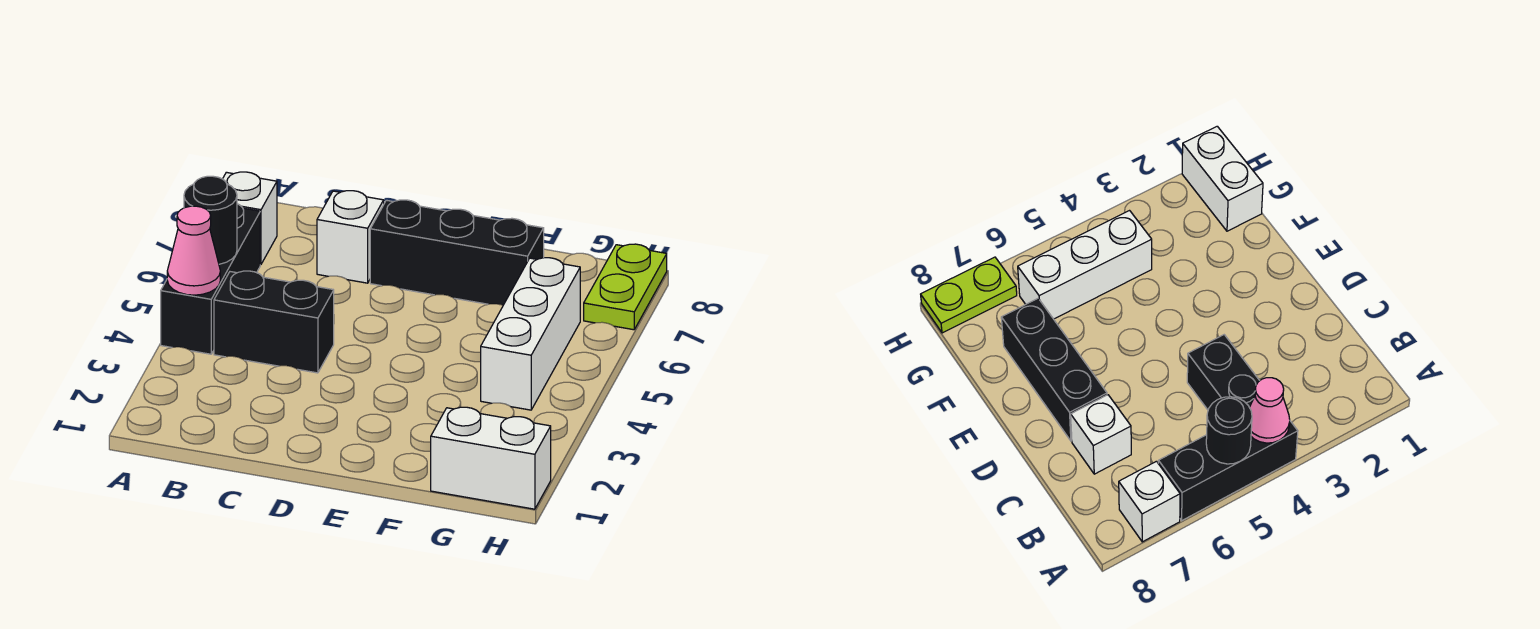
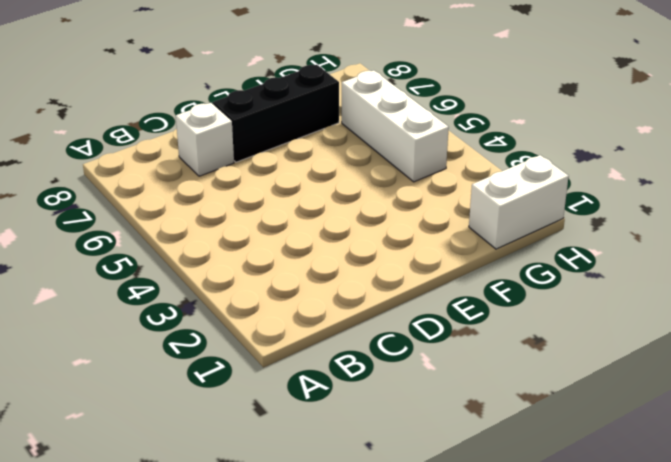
none -> black 1x3 brick [161,204,260,354]
none -> white 1x1 brick [223,172,277,265]

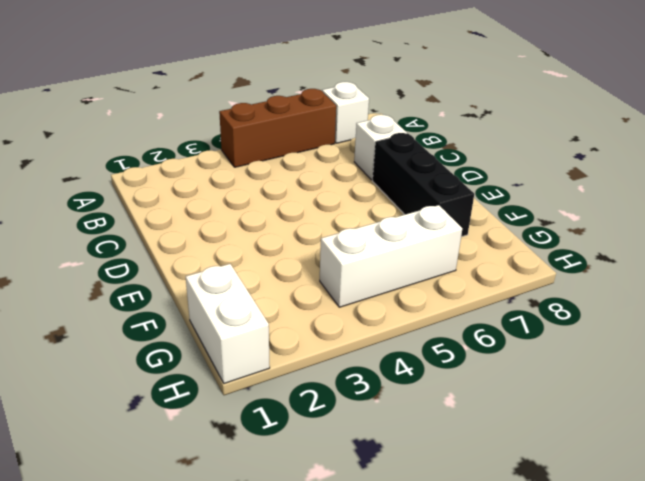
brown 1x3 brick [219,89,336,167] -> black 1x3 brick [161,204,260,354]
none -> black 1x2 brick [214,271,334,373]
none -> lime 1x2 plate [584,244,667,330]

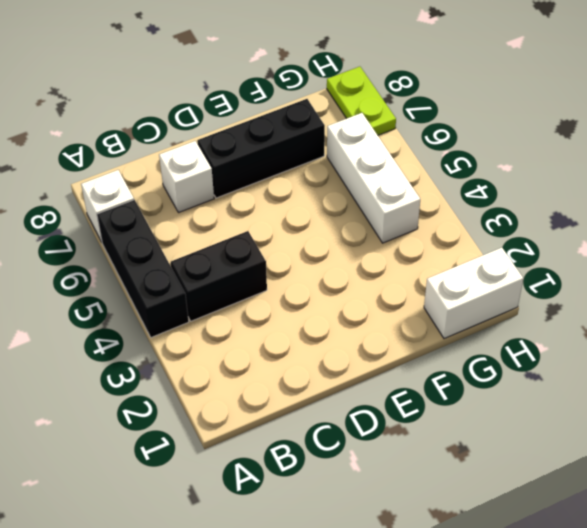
none -> pink 1x1 cone [167,206,220,295]
none -> black 1x1 round brick [184,176,237,264]

